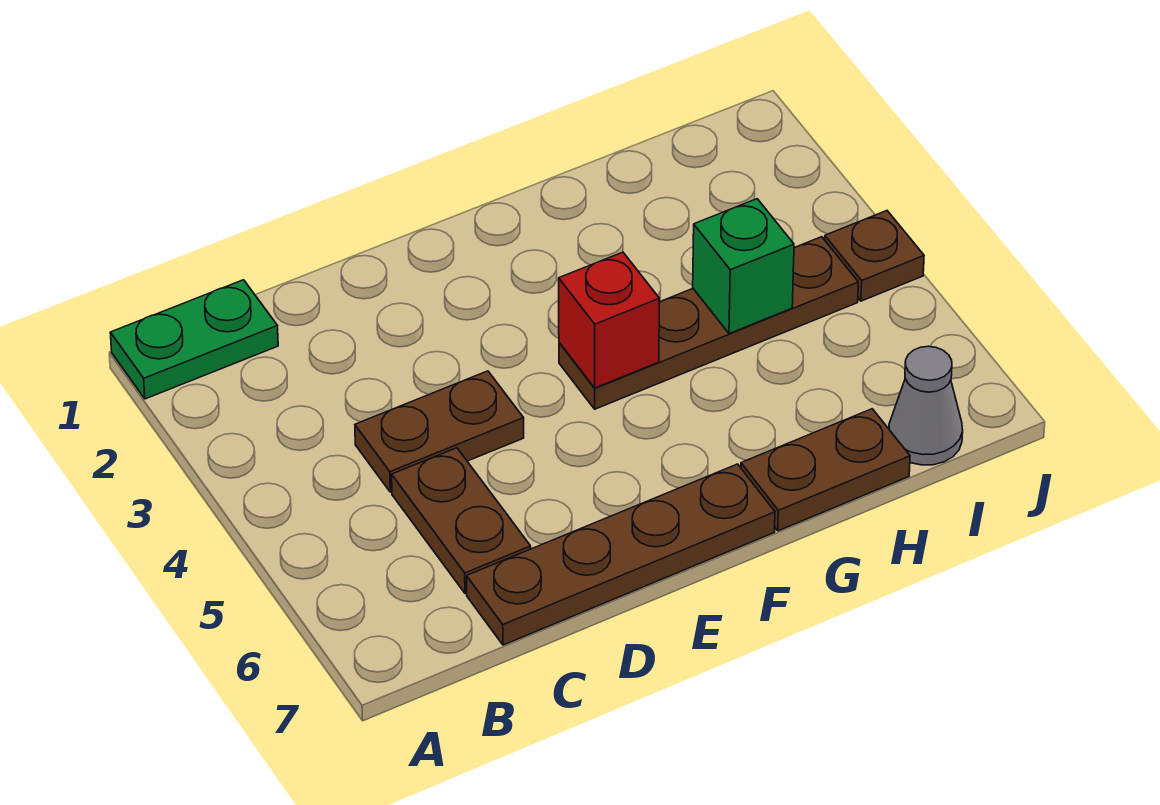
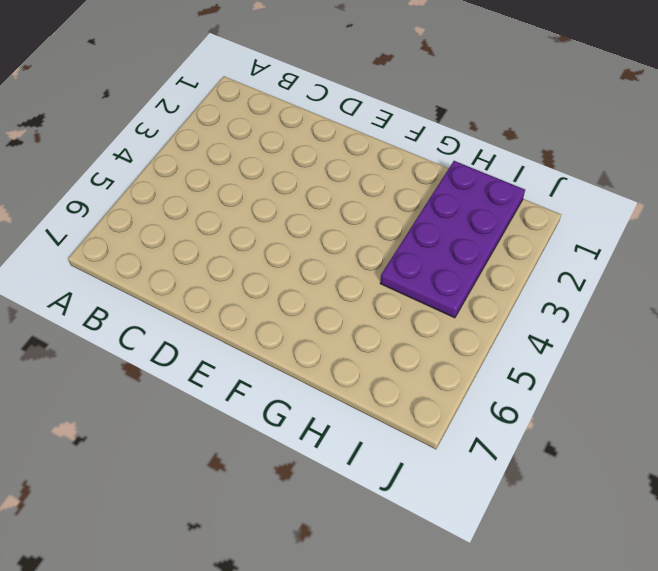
purple 2x4 plate [380,161,525,318] -> brown 1x4 plate [559,237,858,409]
none -> green 1x2 plate [110,280,278,399]
none -> brown 1x2 plate [355,371,524,492]

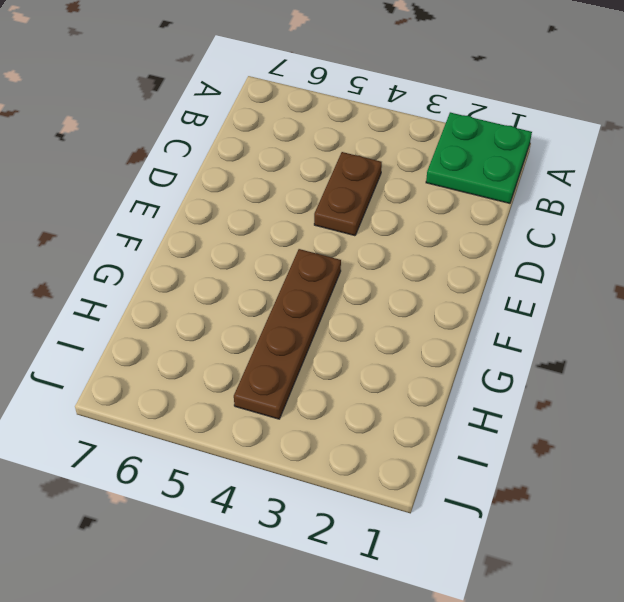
green 2x2 plate [426,112,532,203] -> green 1x2 plate [110,280,278,399]
none -> brown 1x2 plate [392,448,531,593]
none -> brown 1x4 plate [467,464,775,645]

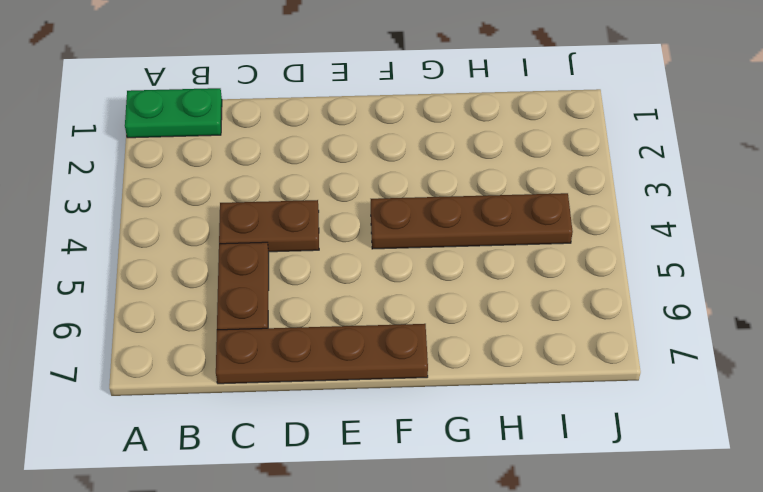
none -> brown 1x2 plate [741,409,910,531]
none -> grey 1x1 cone [889,346,963,465]

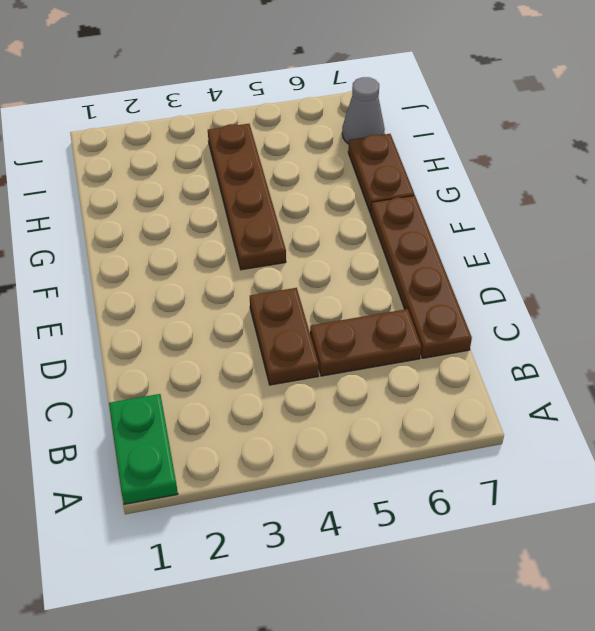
none -> brown 1x1 plate [825,211,924,301]
none -> red 1x1 brick [559,252,659,388]

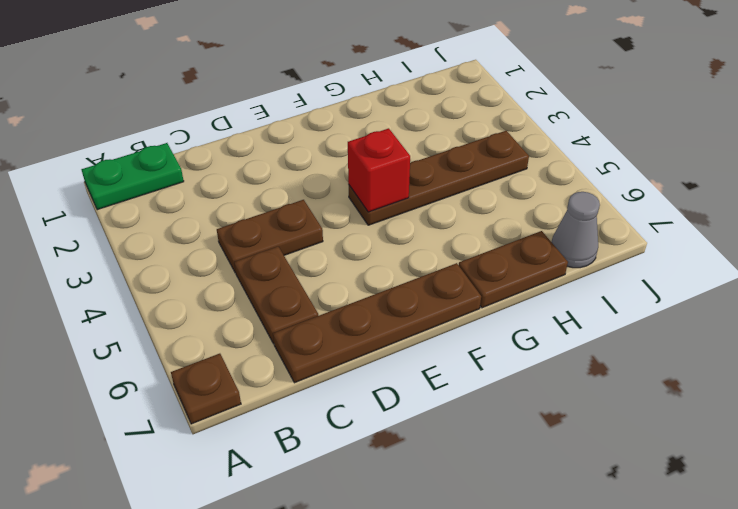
brown 1x1 plate [171,354,241,424] -> brown 1x1 plate moved to [825,211,924,301]
none -> green 1x1 brick [693,199,794,334]

